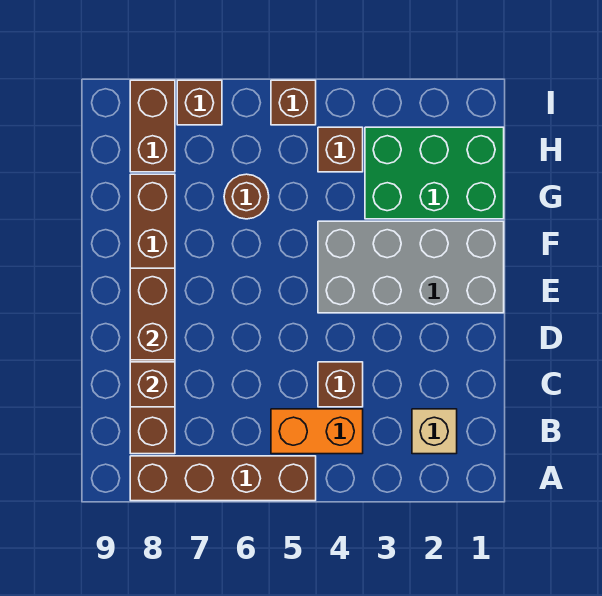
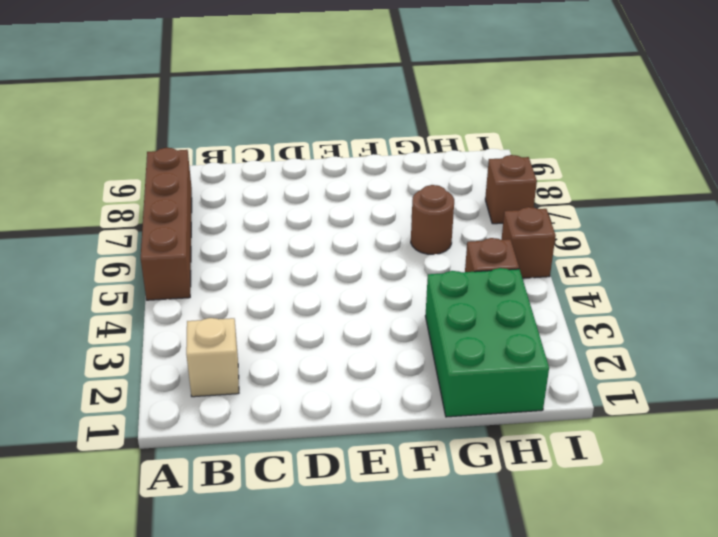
none -> orange 1x2 brick [271,409,363,454]
none -> brown 1x6 brick [130,174,175,454]
none -> brown 1x1 brick [318,362,363,407]

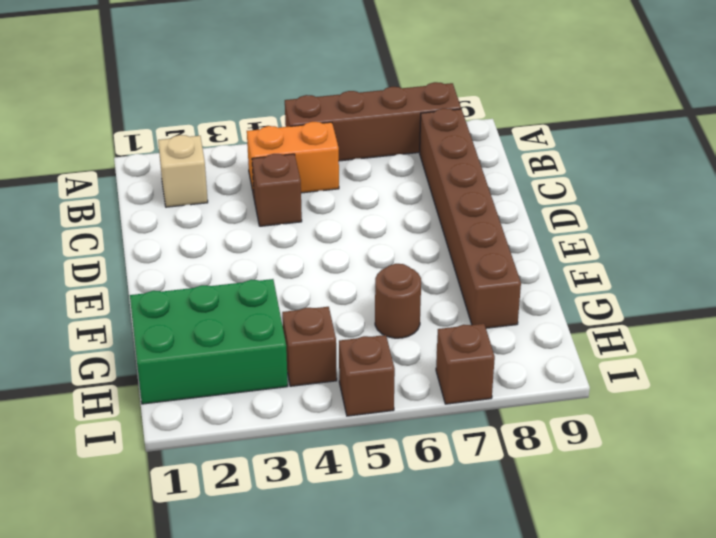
none -> grey 2x4 brick [318,221,504,313]
none -> brown 1x2 brick [130,80,175,172]
none -> brown 1x1 brick [130,362,175,407]

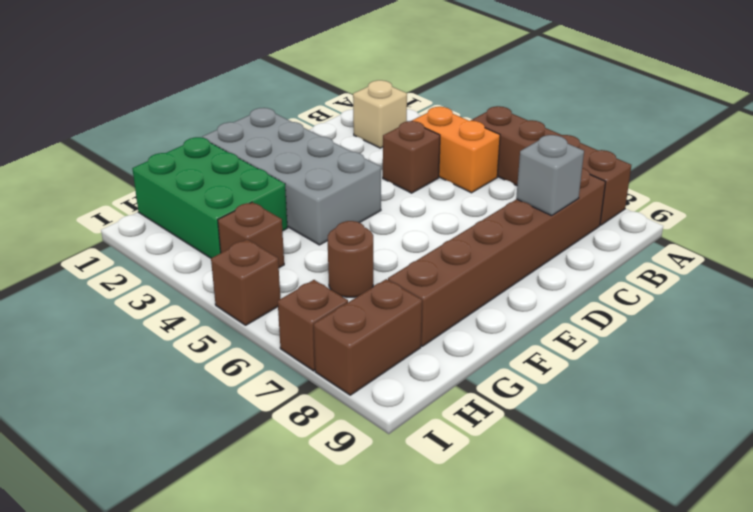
grey 1x1 brick [516,135,584,216] -> brown 1x1 brick [130,362,175,407]
none -> brown 1x2 brick [130,268,175,360]

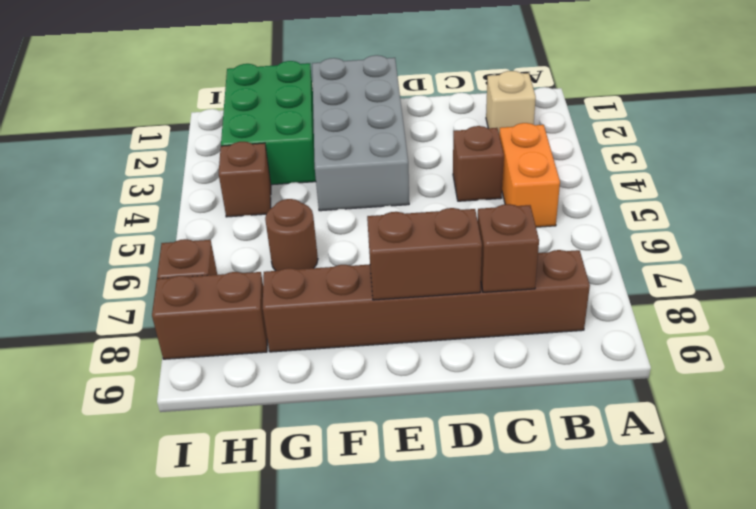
none -> brown 1x4 brick [130,456,316,501]
none -> brown 1x1 brick [271,80,316,125]

